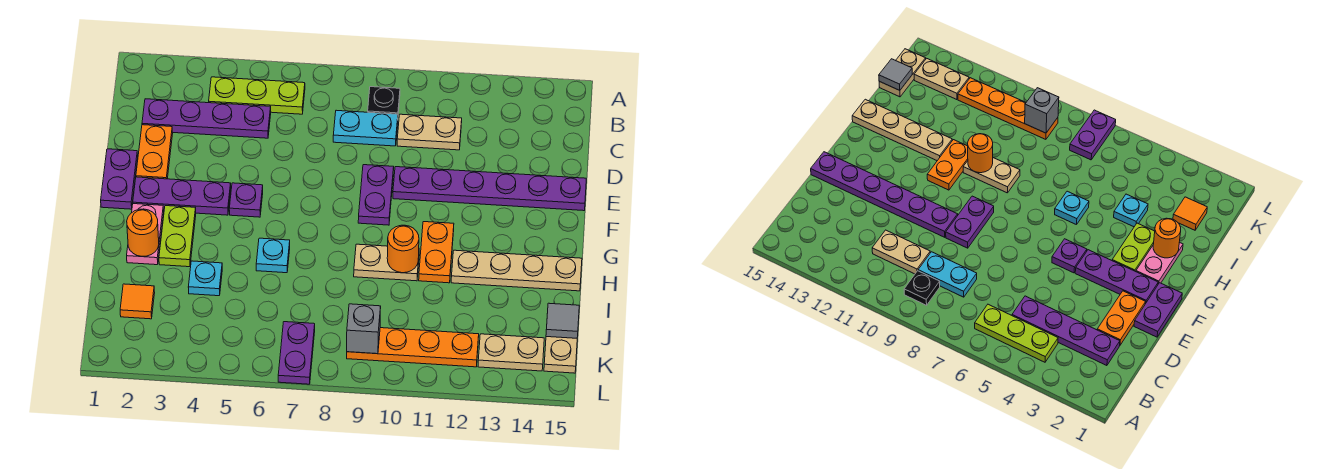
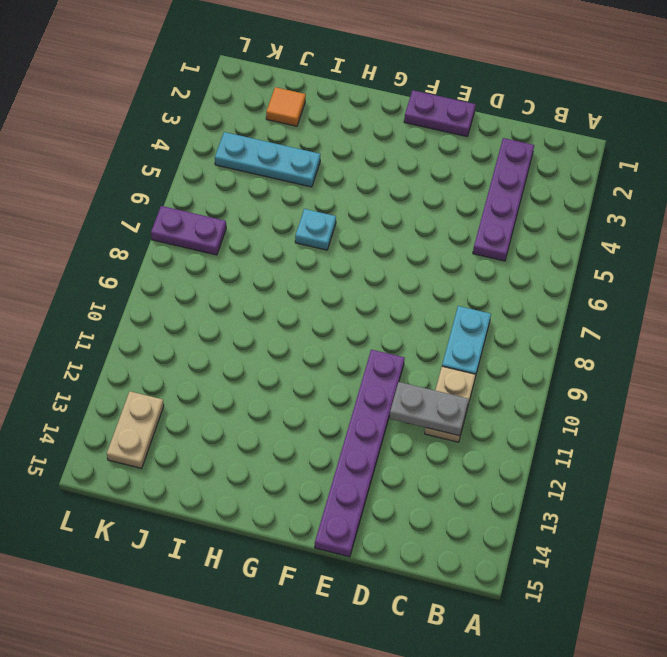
grey 1x2 plate [389,382,469,436] -> none
cyan 1x3 plate [215,132,320,187] -> cyan 1x1 plate [188,261,222,296]
none -> lime 1x3 plate [209,77,305,114]
none -> black 1x1 plate [368,87,400,114]
none -> orange 1x2 plate [136,125,173,179]

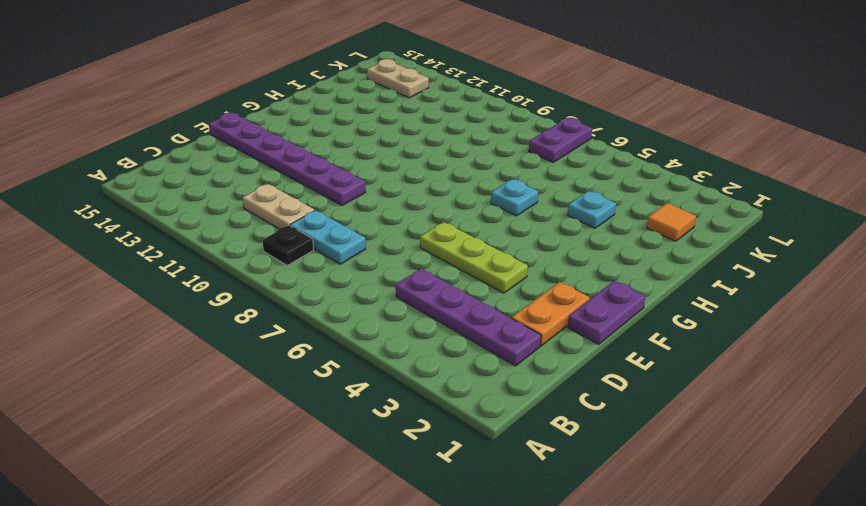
lime 1x3 plate [420,222,528,293] -> lime 1x3 plate moved to [209,77,305,114]
none -> purple 1x2 plate [358,165,394,225]
none -> purple 1x3 plate [133,177,231,215]
none -> purple 1x1 plate [229,183,263,217]

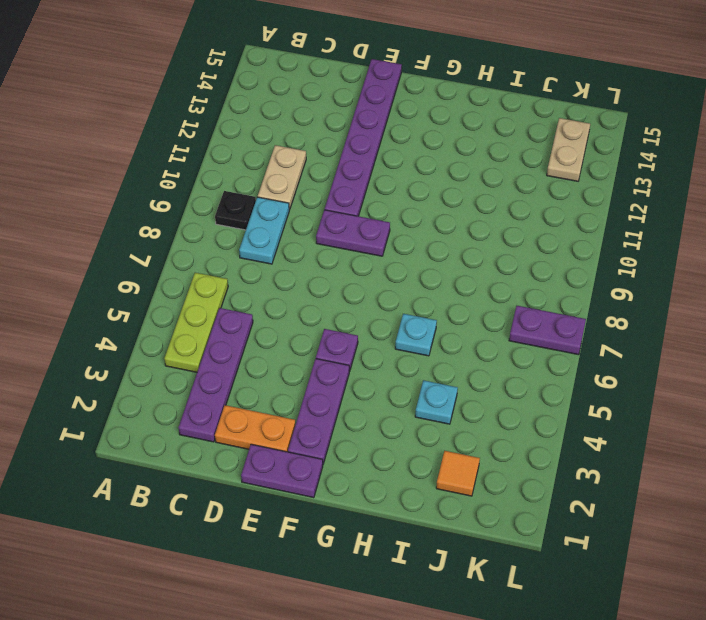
none -> pink 1x2 plate [127,204,164,265]
none -> lime 1x2 plate [159,206,196,267]
none -> orange 1x2 plate [419,222,454,283]

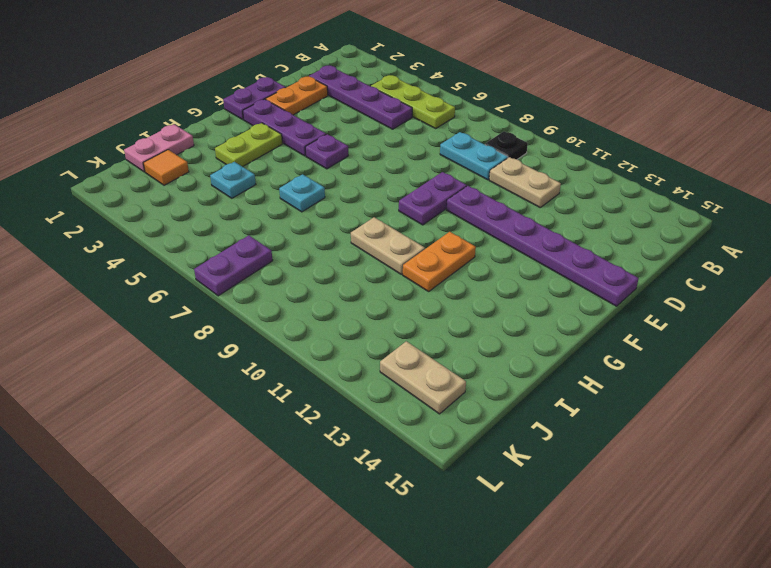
pink 1x2 plate [124,124,194,172] -> pink 1x2 plate moved to [127,204,164,265]
none -> tan 1x4 plate [451,250,582,291]
none -> tan 1x2 plate [544,337,577,373]
none -> orange 1x4 plate [347,328,479,367]

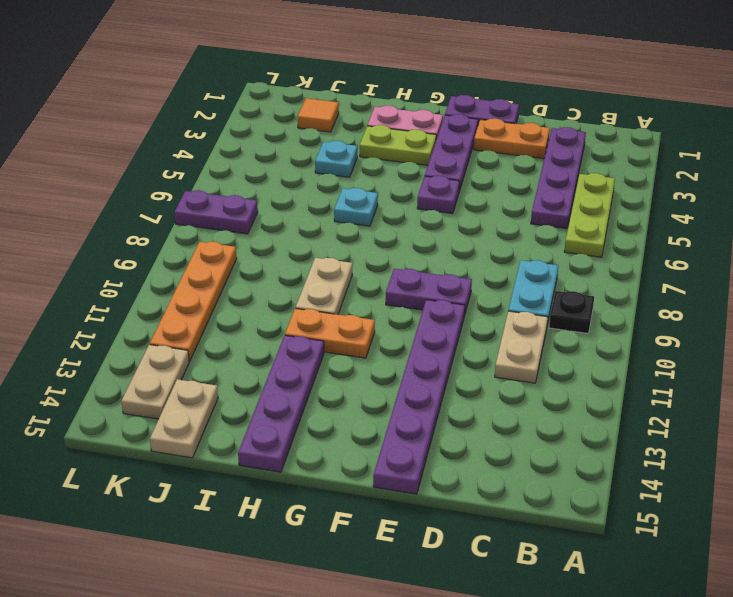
purple 1x4 plate [238,335,324,472] -> tan 1x4 plate [451,250,582,291]
tan 1x2 plate [150,379,218,458] -> tan 1x2 plate turned to [544,337,577,373]
none -> orange 1x1 round brick [127,209,159,256]
none -> orange 1x1 round brick [387,225,419,273]
none -> grey 1x1 tile [546,303,579,338]

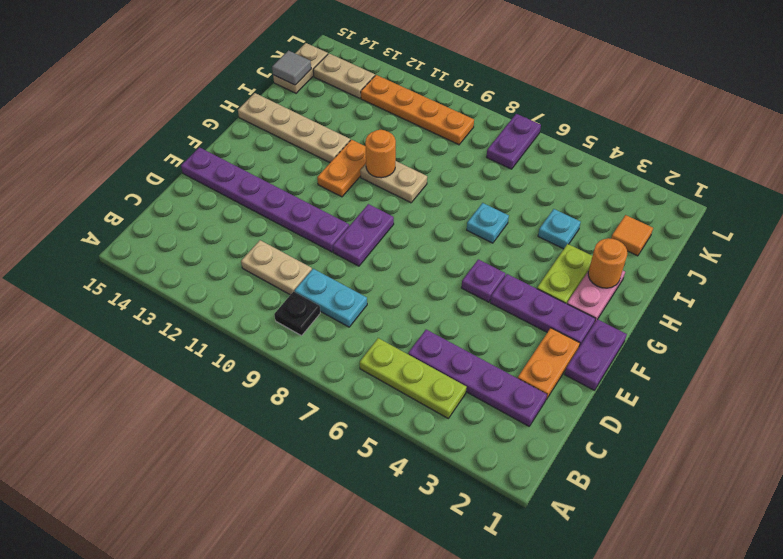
none -> grey 1x1 brick [347,304,381,354]

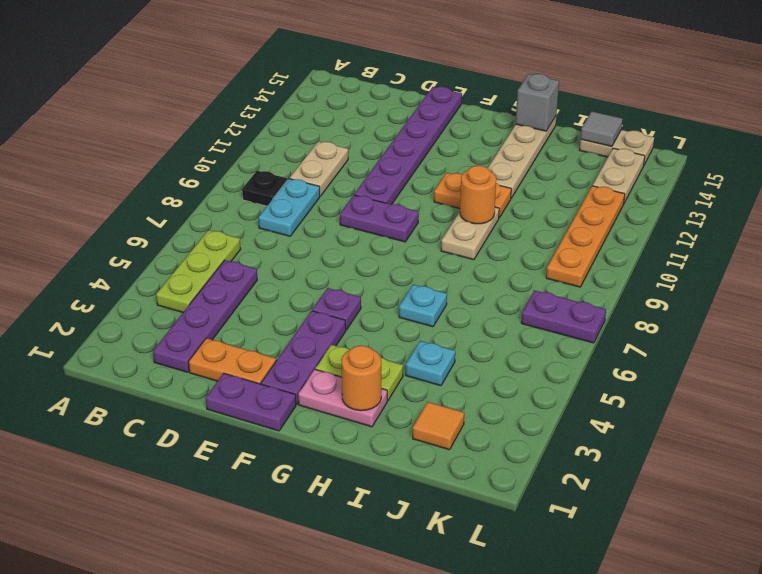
grey 1x1 brick [516,74,559,131] -> grey 1x1 brick moved to [347,304,381,354]

